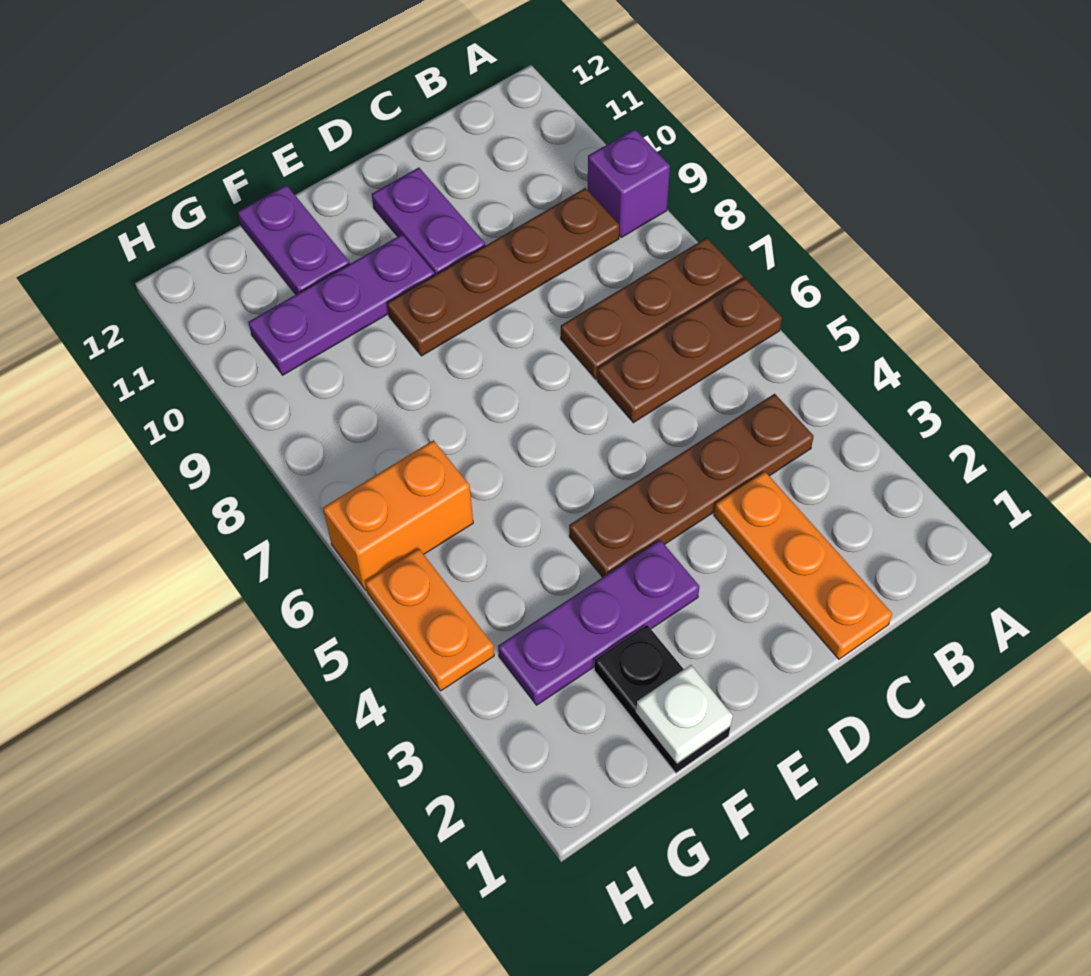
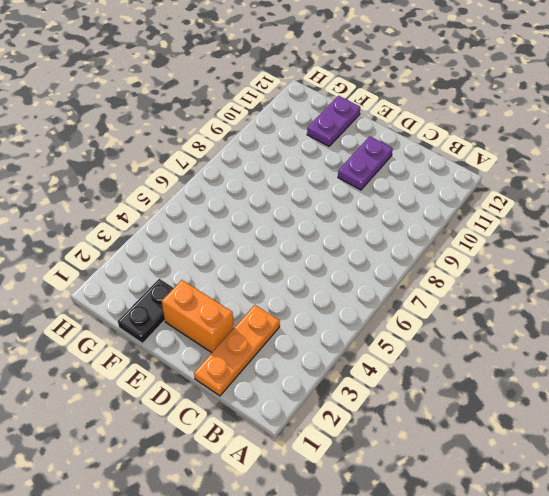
orange 1x2 brick [162,280,234,353] -> orange 1x2 brick moved to [323,440,473,590]
none -> brown 1x3 plate [597,278,782,423]
none -> brown 1x3 plate [561,238,743,379]
none -> purple 1x1 brick [588,129,670,237]

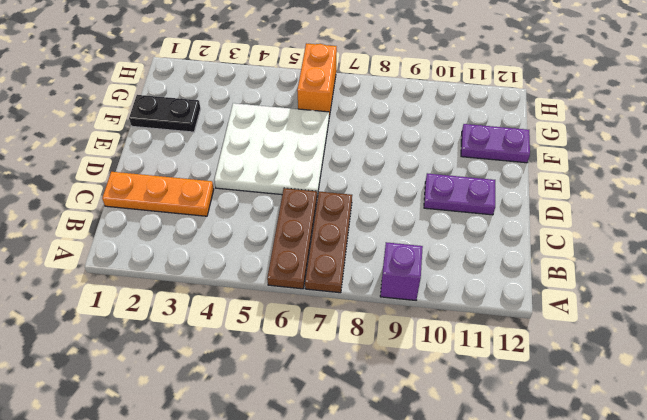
white 3x3 plate [214,103,329,196] -> brown 1x4 plate [569,394,814,577]
none -> brown 1x4 plate [387,188,619,356]
none -> purple 1x3 plate [498,540,700,705]
none -> purple 1x3 plate [248,235,435,375]

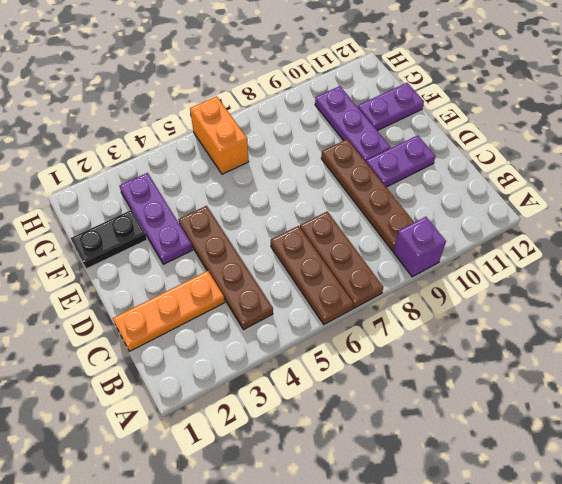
none -> orange 1x2 plate [365,548,494,691]
none -> white 1x1 plate [636,665,733,763]

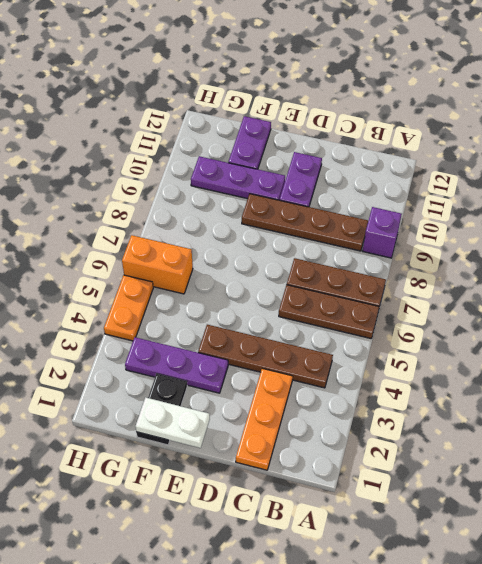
white 1x2 plate [135,397,210,448] -> white 1x1 plate [636,665,733,763]

